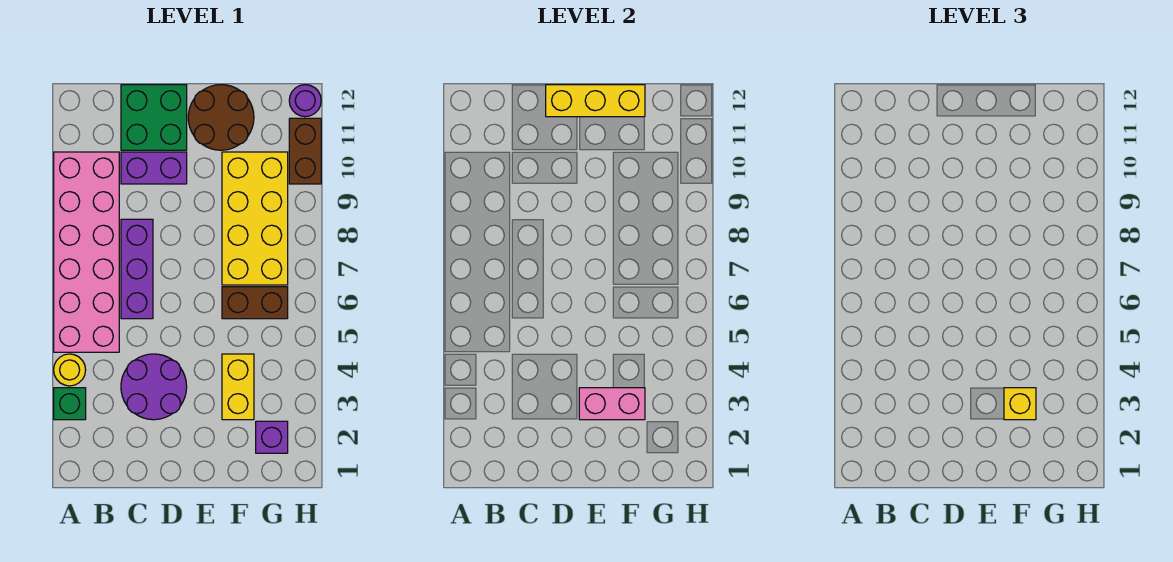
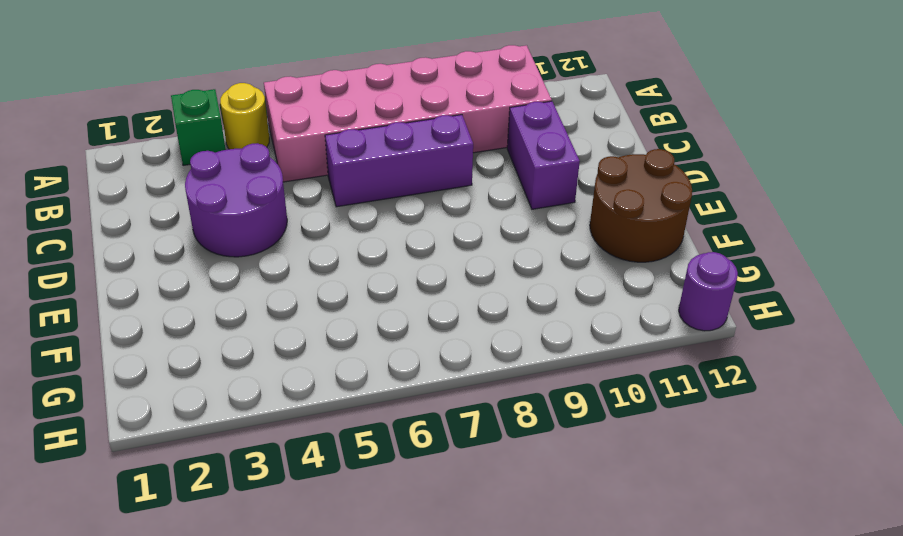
none -> green 2x2 brick [121,85,187,150]
none -> yellow 1x2 brick [222,354,254,420]
none -> brown 1x2 brick [222,287,288,319]

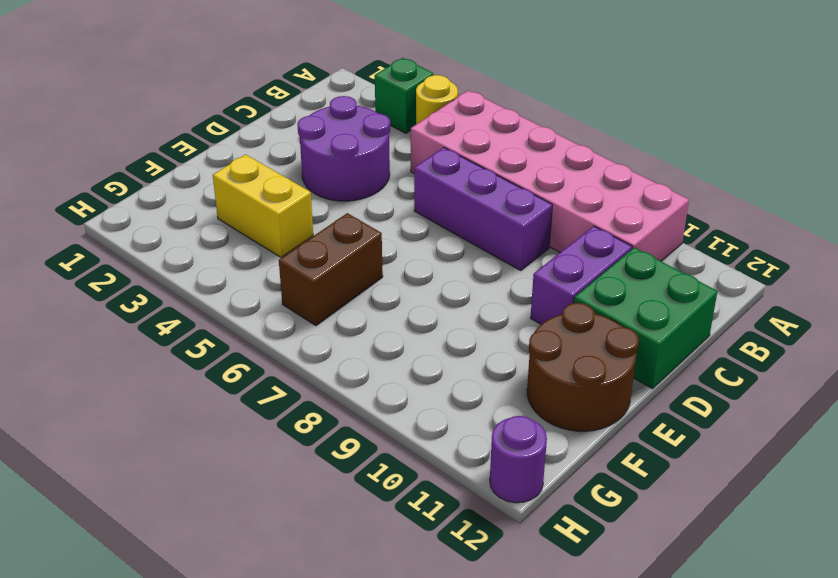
none -> yellow 2x4 brick [222,152,288,285]
none -> purple 1x1 brick [256,421,288,453]
none -> brown 1x2 brick [289,118,321,184]

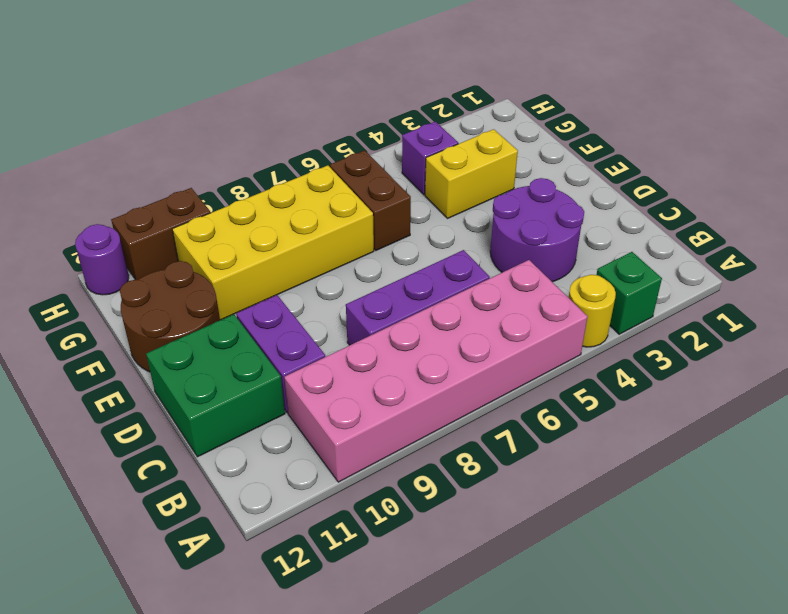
purple 1x1 brick [402,122,458,195] -> purple 1x1 brick moved to [256,421,288,453]
none -> yellow 1x3 brick [546,85,645,117]
none -> pink 1x2 brick [579,388,645,420]
none -> yellow 1x1 brick [1004,388,1036,420]

